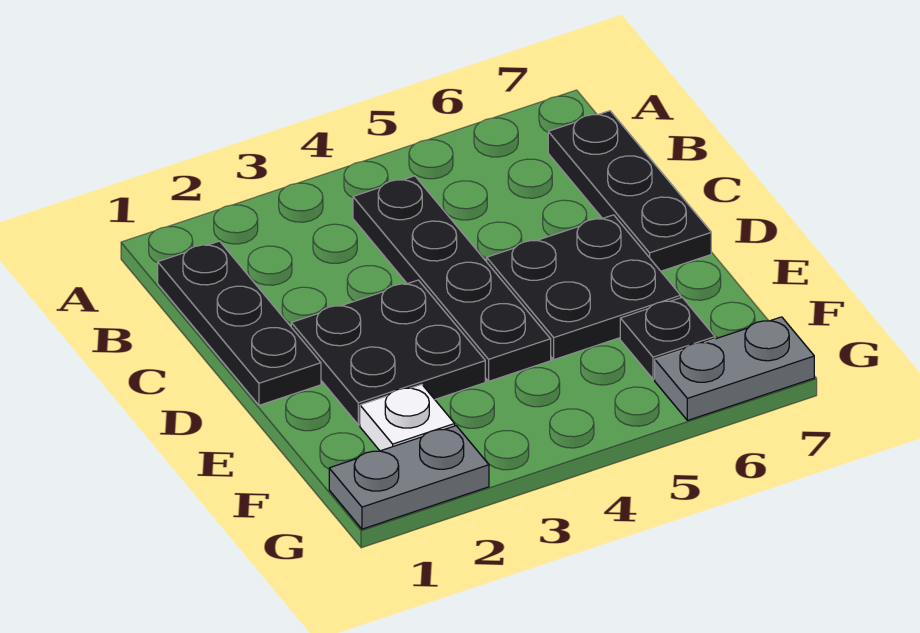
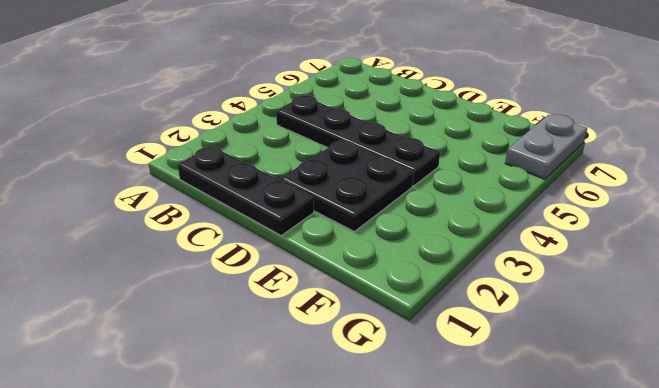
none -> black 1x3 plate [548,111,711,271]
none -> black 2x2 plate [487,215,681,360]

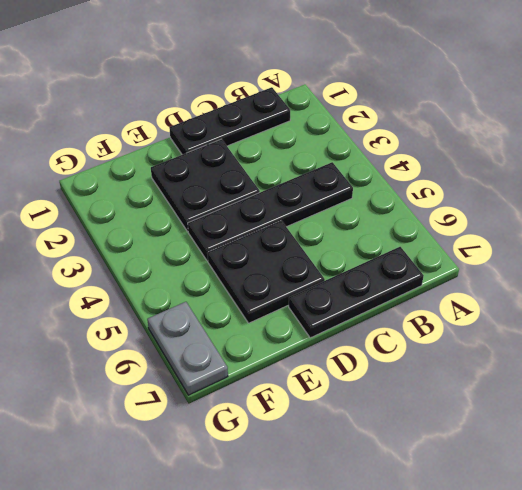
none -> white 1x1 plate [360,384,455,451]
none -> black 1x1 plate [620,298,715,379]

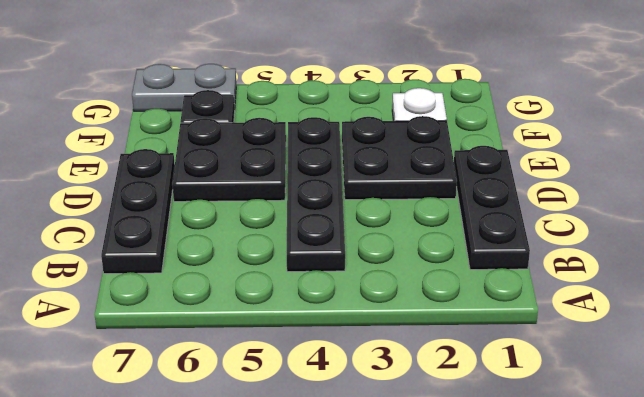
none -> grey 1x2 plate [329,426,489,529]

